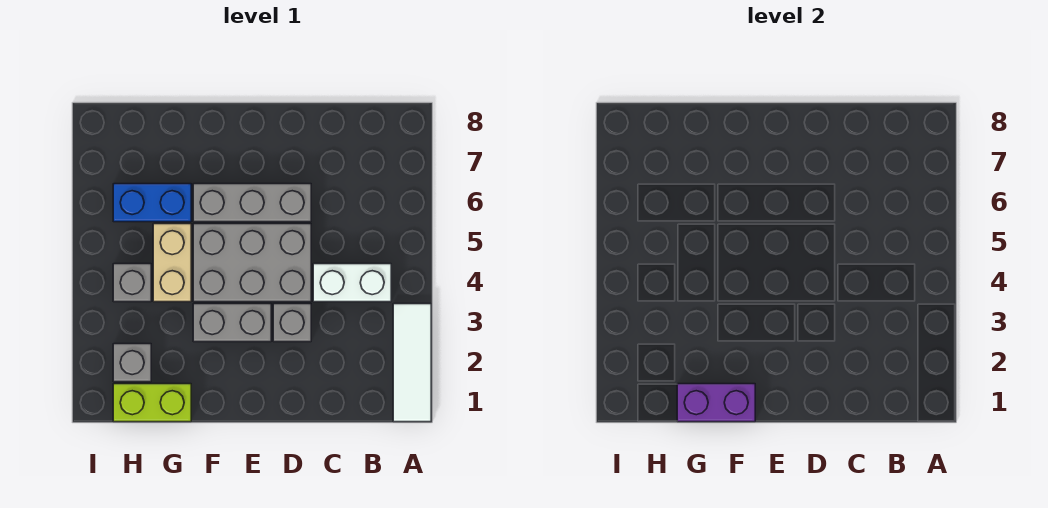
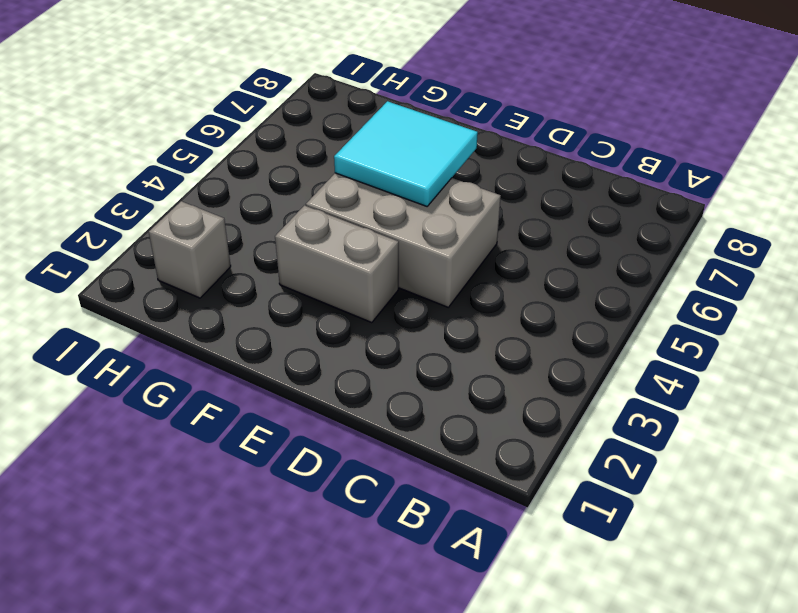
cyan 2x2 tile [334,101,478,206] -> none
none -> white 1x3 tile [393,304,431,422]
none -> white 1x2 brick [313,264,391,302]
none -> grey 1x1 brick [273,304,311,342]

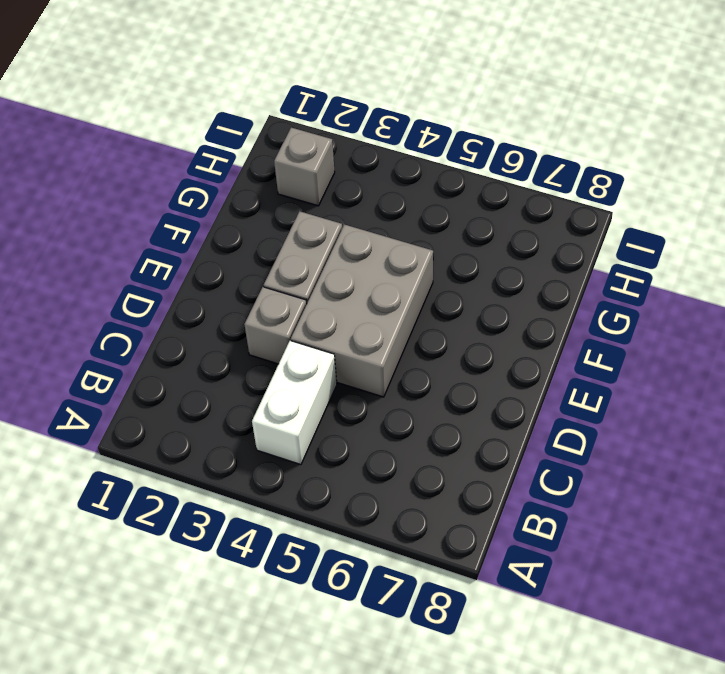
none -> white 1x3 tile [393,304,431,422]
none -> grey 1x3 brick [193,184,311,222]
none -> lime 1x2 brick [113,384,191,422]

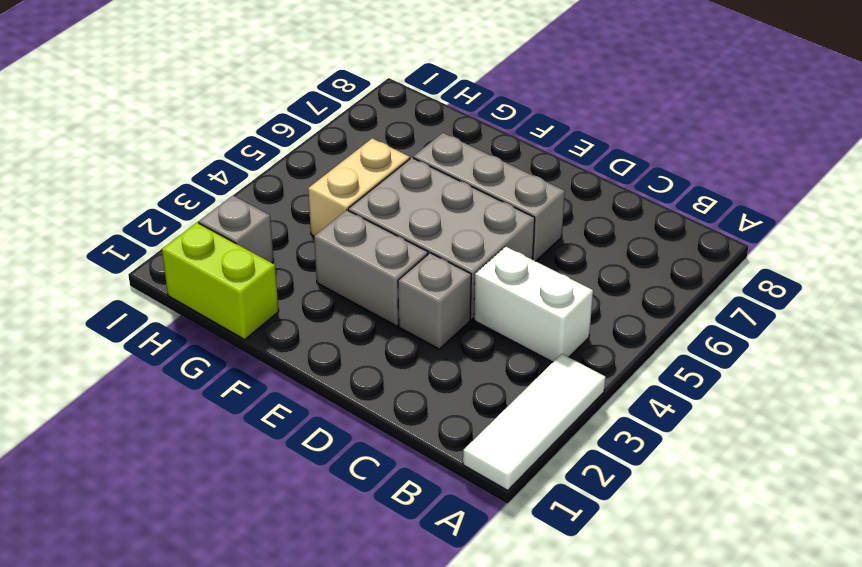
none -> blue 1x2 brick [113,184,191,222]
none -> grey 1x1 brick [113,264,151,302]
none -> purple 1x2 brick [677,384,755,422]

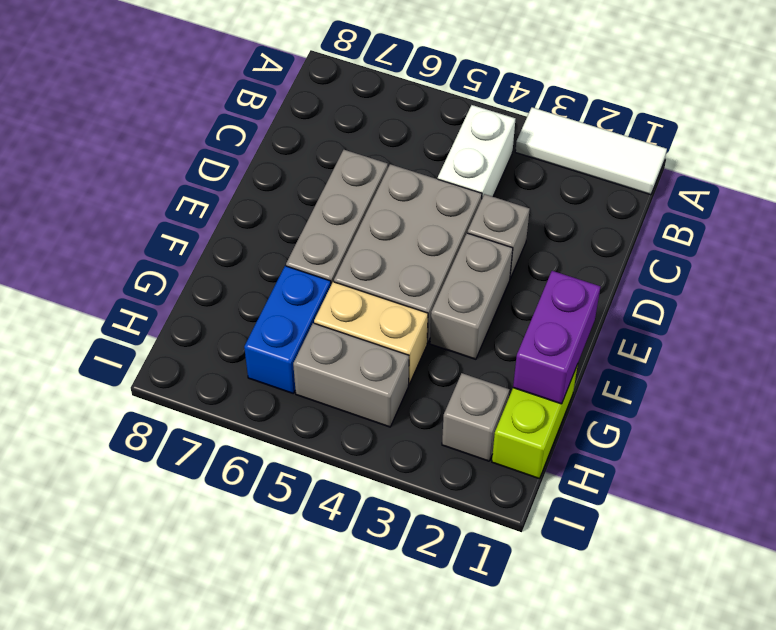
grey 1x2 brick [293,323,409,427] -> grey 1x1 brick [113,264,151,302]

